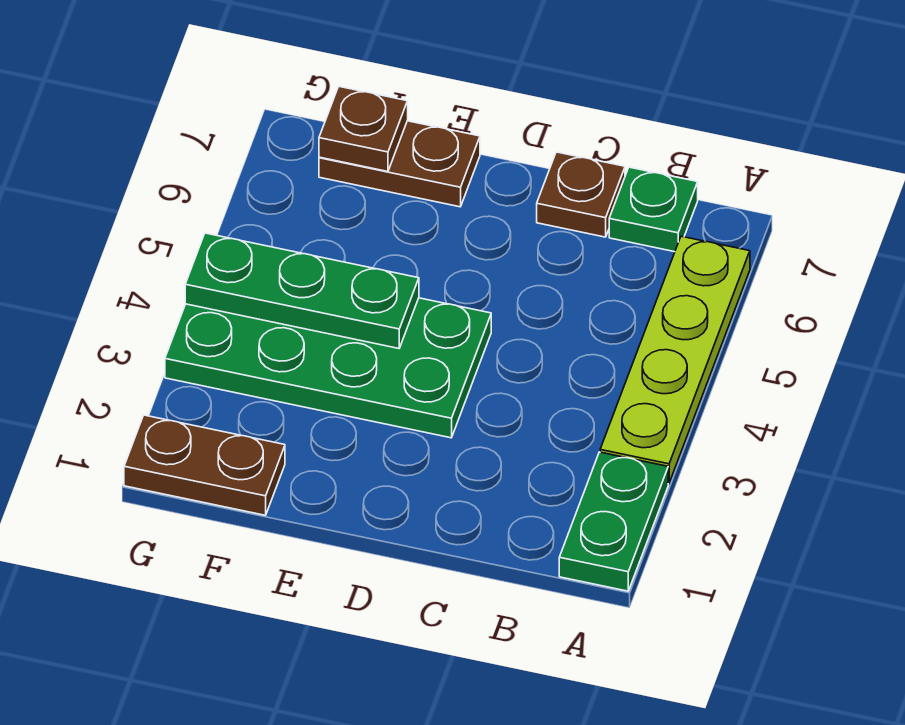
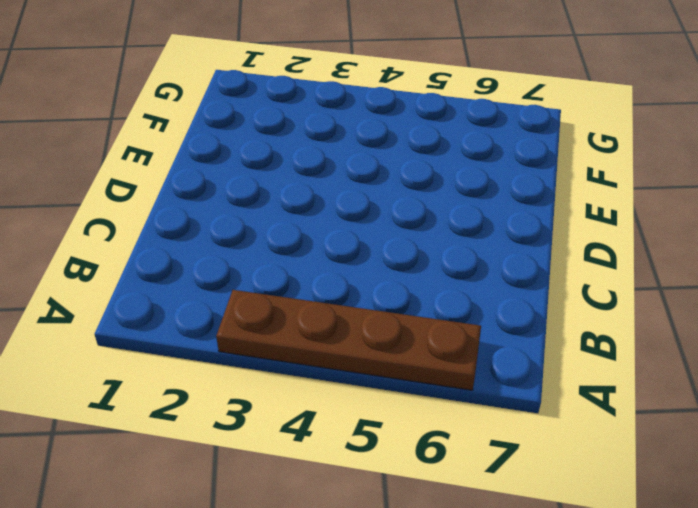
brown 1x4 plate [216,290,481,390] -> lime 1x4 plate [600,236,750,483]
none -> green 1x2 plate [559,452,668,591]
none -> green 1x1 plate [609,167,698,252]

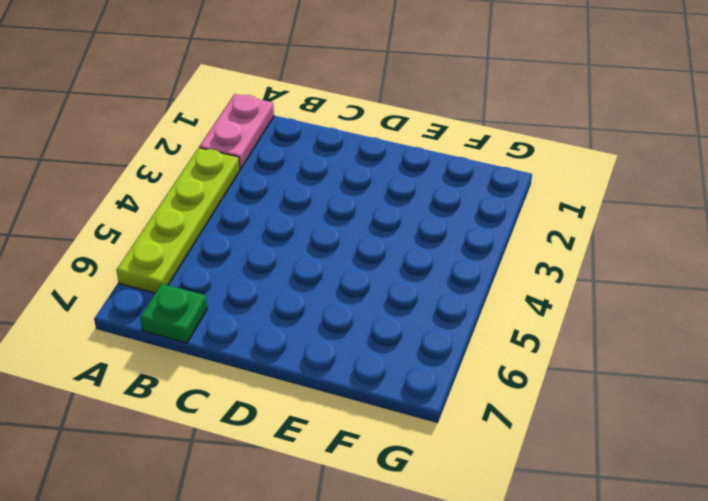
pink 1x2 plate [199,94,274,169] -> green 1x2 plate [559,452,668,591]
none -> brown 1x1 plate [537,152,625,237]
none -> green 2x4 plate [165,298,491,438]

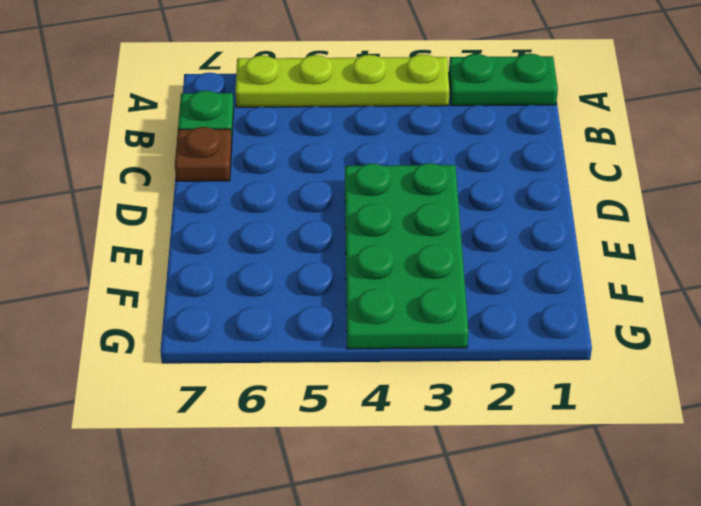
none -> brown 1x2 plate [319,121,480,207]
none -> brown 1x2 plate [124,415,285,515]

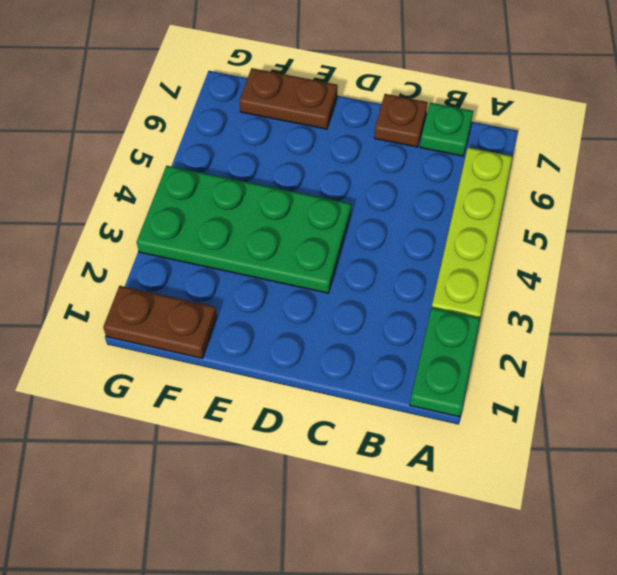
none -> green 1x3 plate [185,233,419,348]
none -> brown 1x1 plate [319,87,408,172]

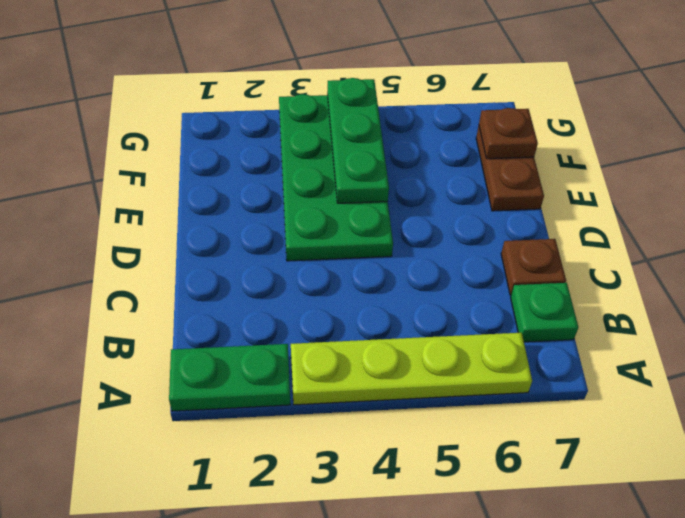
none -> brown 1x2 plate [124,415,285,515]

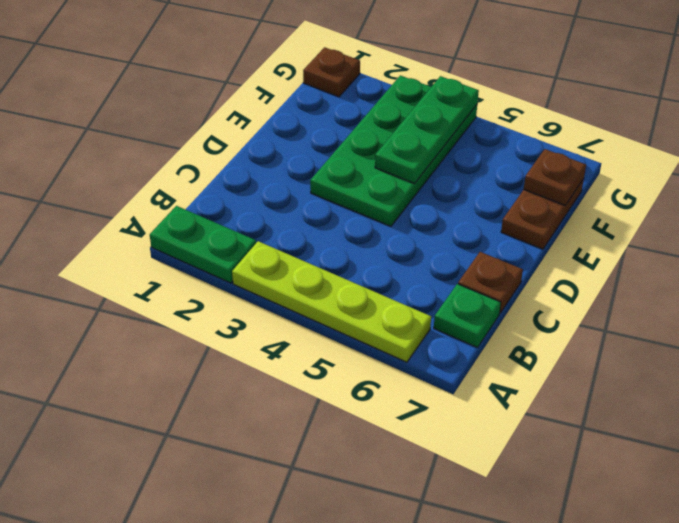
brown 1x1 plate [303,47,360,97] -> brown 1x2 plate [124,415,285,515]

